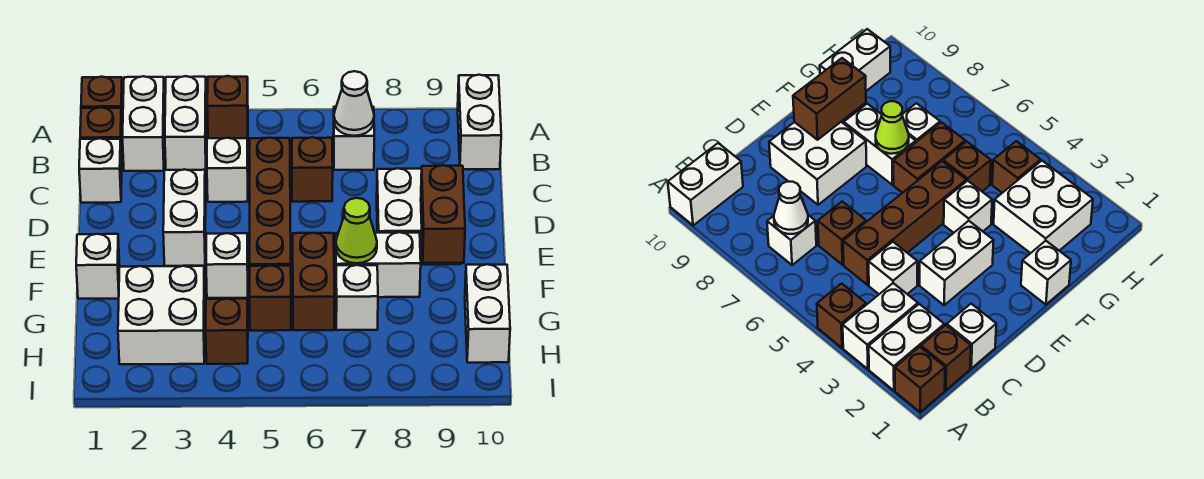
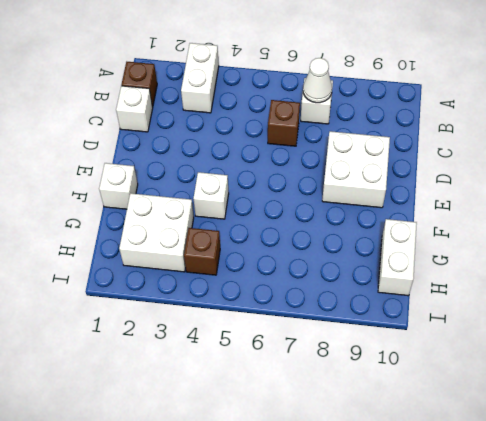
none -> brown 1x1 brick [81,77,123,140]
none -> white 1x2 brick [122,76,165,171]
none -> brown 1x1 brick [207,76,248,140]

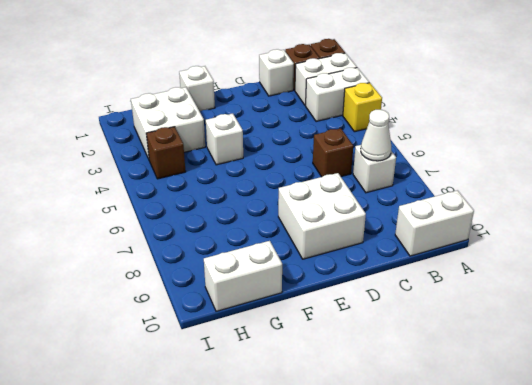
yellow 1x1 brick [343,83,382,132] -> brown 1x1 brick [207,76,248,140]
none -> white 1x1 brick [207,138,248,202]
none -> brown 1x4 brick [250,138,291,266]
none -> white 1x2 brick [163,169,206,266]

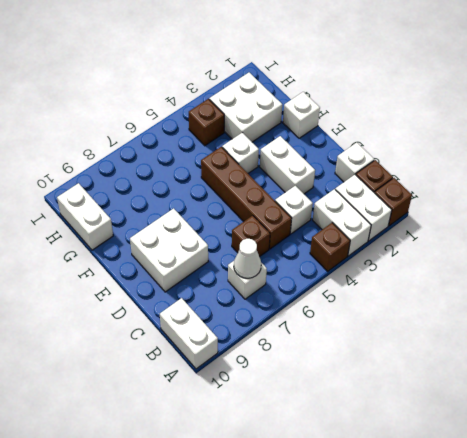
none -> brown 1x2 brick [293,233,335,330]
none -> white 1x2 brick [335,232,421,297]
none -> brown 1x1 brick [250,266,291,331]

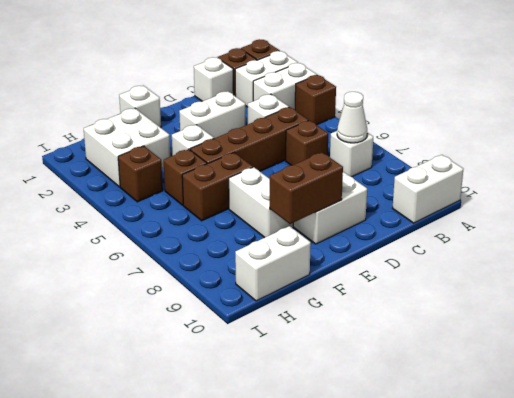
none -> white 1x1 brick [336,265,378,330]
none -> lime 1x1 cone [336,198,377,263]

